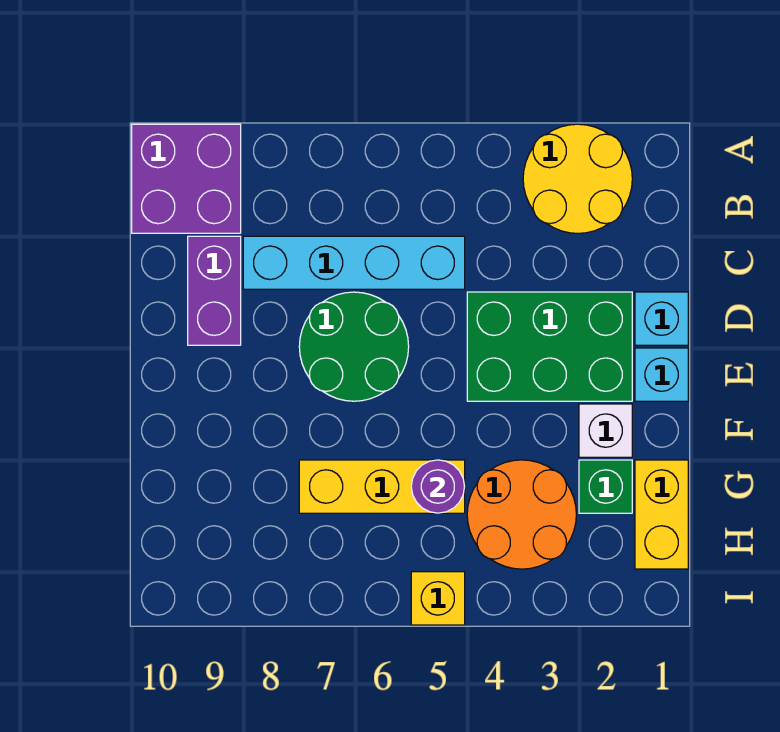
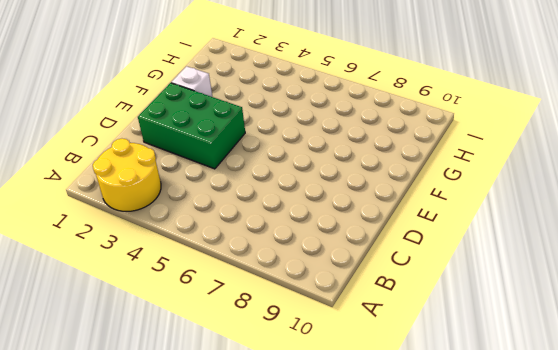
none -> purple 2x2 brick [132,124,241,233]
none -> cyan 1x4 brick [243,236,465,289]
none -> purple 1x2 brick [188,236,241,345]

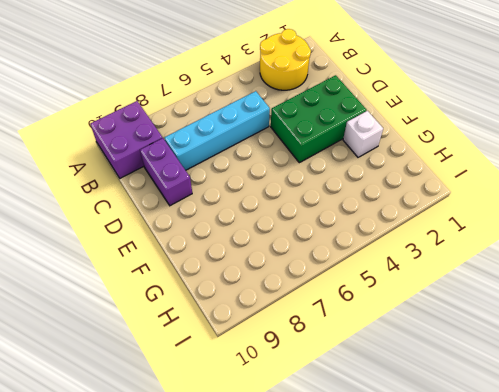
none -> cyan 1x1 brick [635,292,688,345]
none -> green 2x2 round brick [299,292,409,401]
none -> cyan 1x1 brick [635,348,688,401]

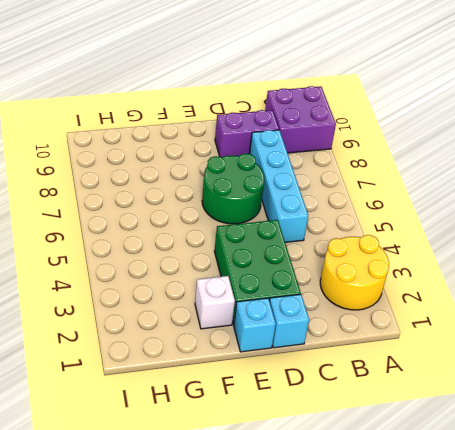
none -> yellow 1x2 brick [635,460,688,569]
none -> green 1x1 brick [579,460,632,513]
none -> orange 2x2 round brick [467,460,576,569]

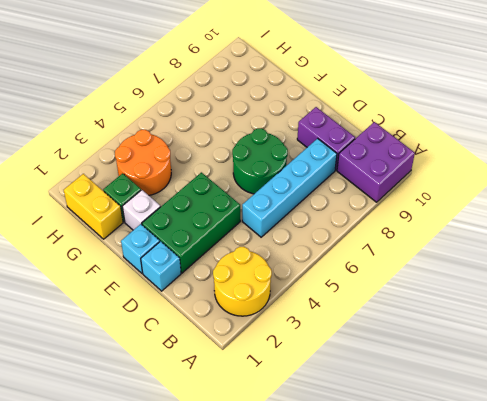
none -> yellow 1x3 brick [299,460,465,513]
none -> yellow 1x1 brick [411,572,465,625]
none -> purple 1x1 round brick [411,460,465,513]

